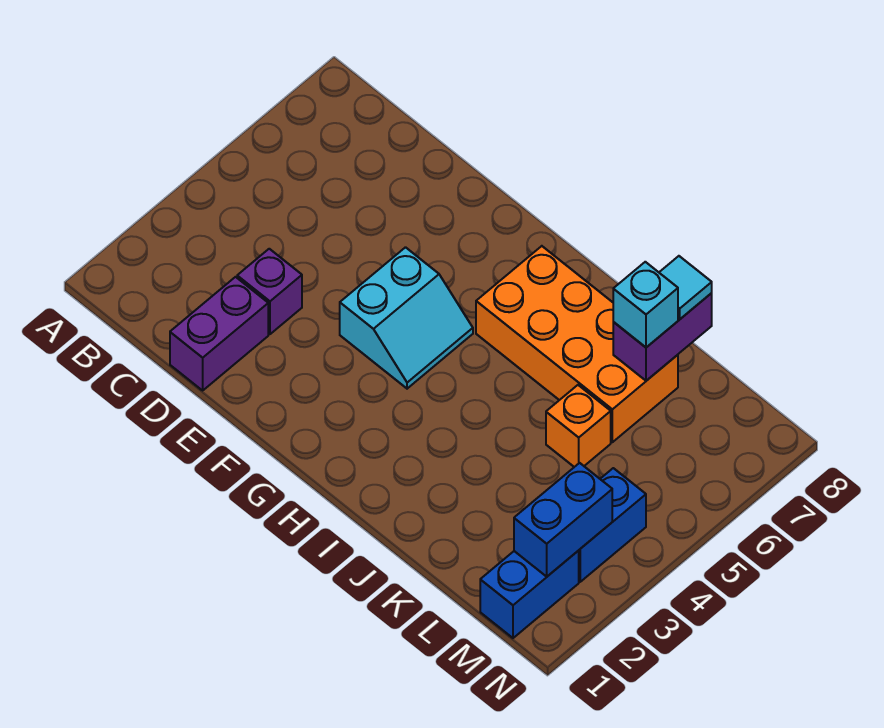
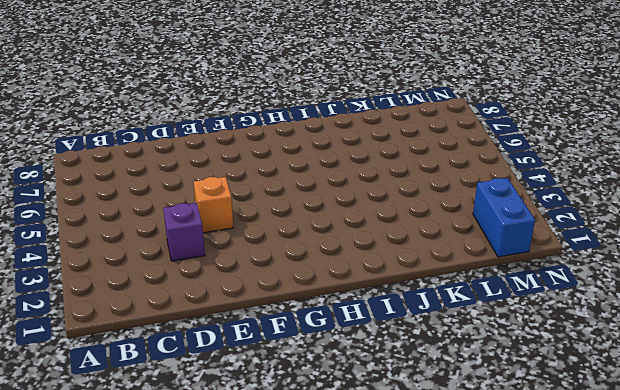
orange 1x1 brick [194,177,233,233] -> orange 1x1 brick moved to [546,385,611,467]
none -> purple 1x2 brick [170,277,268,390]
none -> cyan 2x2 slope [340,247,473,389]

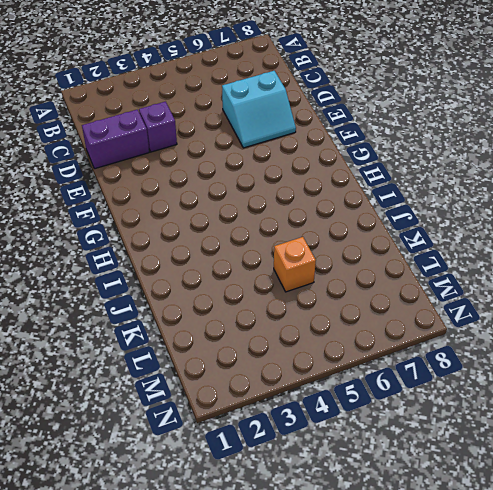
cyan 2x2 slope [222,71,296,148] -> cyan 2x2 slope moved to [340,247,473,389]
none -> orange 2x4 brick [476,246,678,442]
none -> blue 1x2 brick [480,551,579,638]

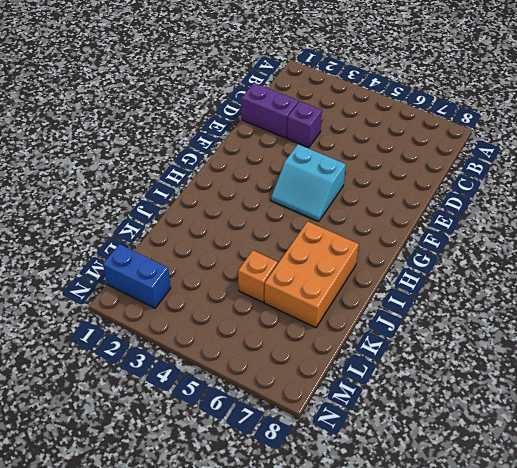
orange 2x3 brick [264,221,359,328] -> orange 2x4 brick [476,246,678,442]
none -> blue 1x2 brick [578,468,646,582]
none -> purple 1x2 brick [613,293,712,381]

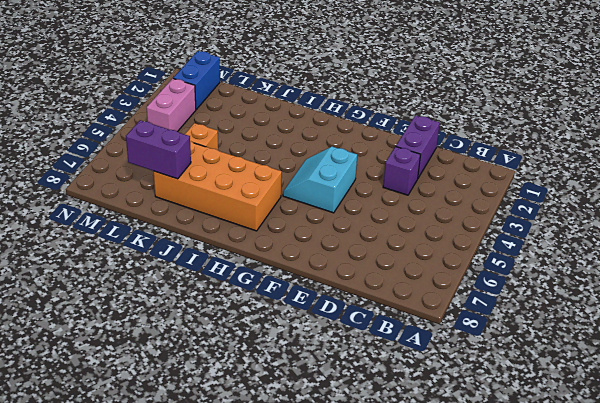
purple 1x2 brick [126,120,191,179] -> purple 1x2 brick turned to [613,293,712,381]
pink 1x2 brick [147,79,196,132] -> blue 1x2 brick [578,468,646,582]
none -> blue 1x2 brick [514,463,612,577]
none -> cyan 1x1 brick [613,262,678,347]

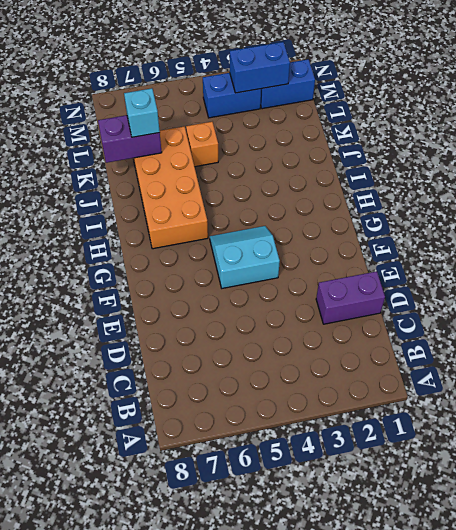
none -> purple 1x1 brick [237,249,302,334]
none -> cyan 1x1 tile [659,256,712,319]

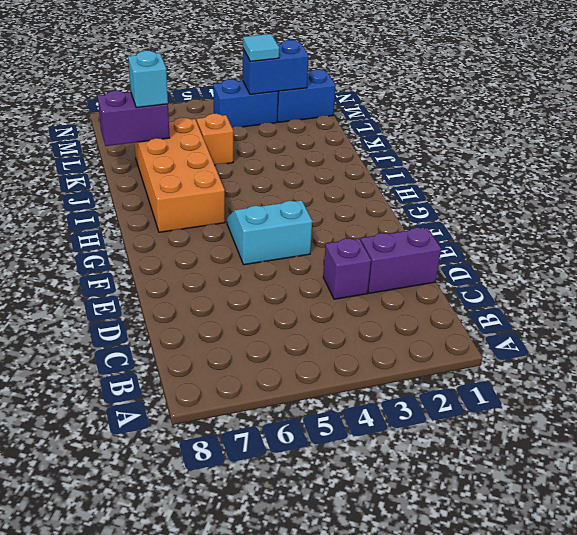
cyan 1x1 tile [243,34,279,61] -> cyan 1x1 tile moved to [659,256,712,319]

